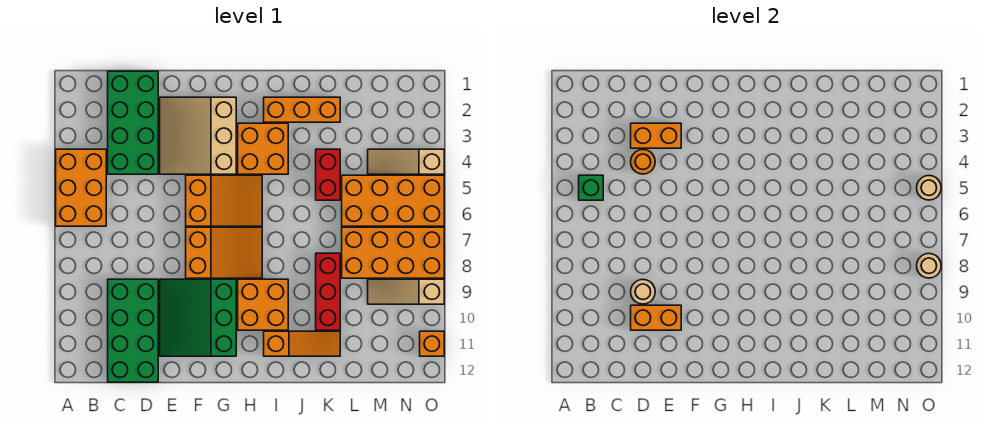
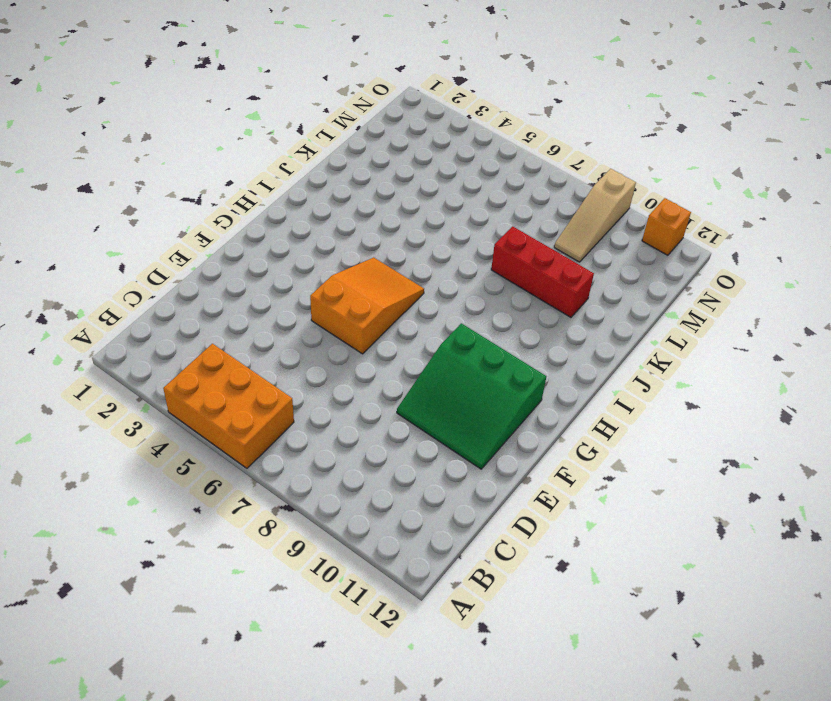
none -> green 2x4 brick [108,71,158,174]
none -> green 2x4 brick [108,279,158,382]
none -> tan 3x3 slope [160,97,236,174]

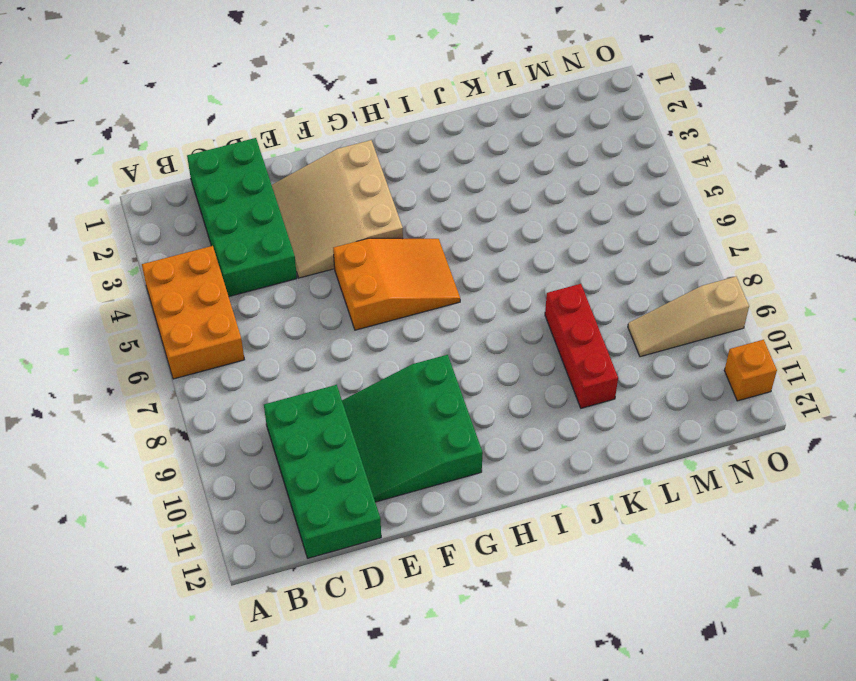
none -> orange 2x3 slope [186,227,262,278]
none -> orange 2x2 brick [238,123,288,174]
none -> orange 2x2 brick [238,279,288,330]

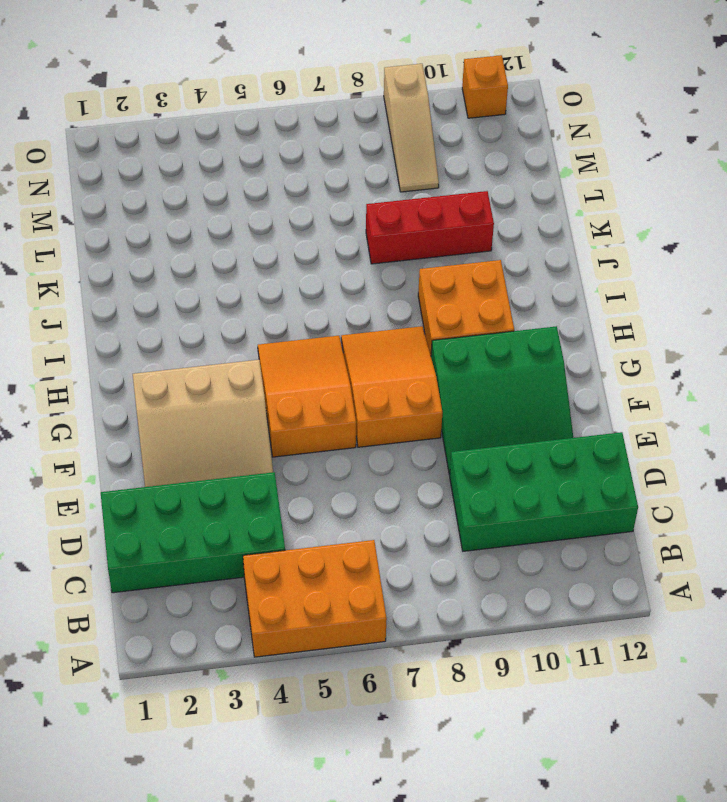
none -> orange 2x2 brick [238,123,288,174]
none -> orange 1x3 brick [264,97,340,122]
none -> orange 1x3 slope [264,331,340,356]

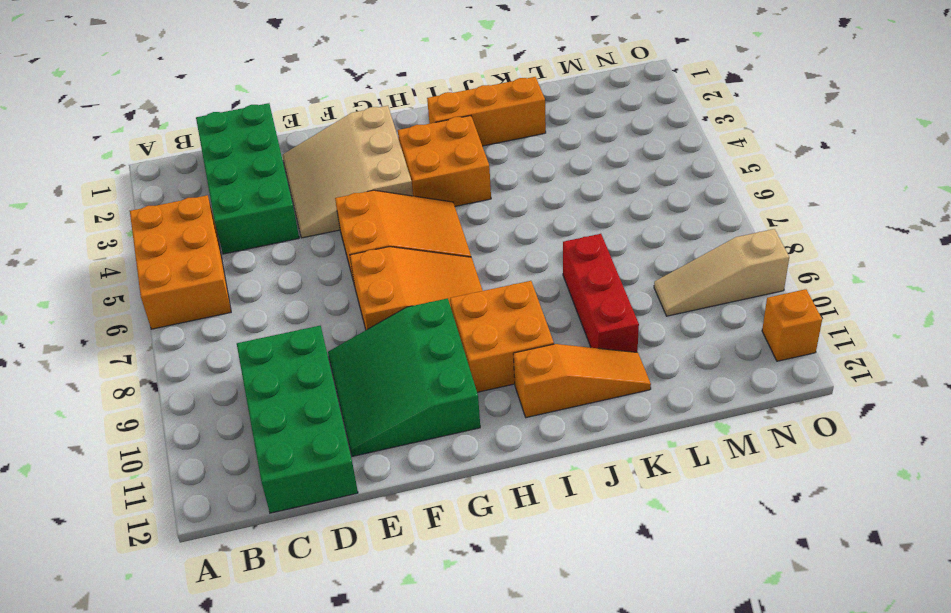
none -> red 1x2 brick [316,149,340,200]
none -> orange 2x4 brick [342,175,444,226]
none -> orange 2x4 brick [342,227,444,278]

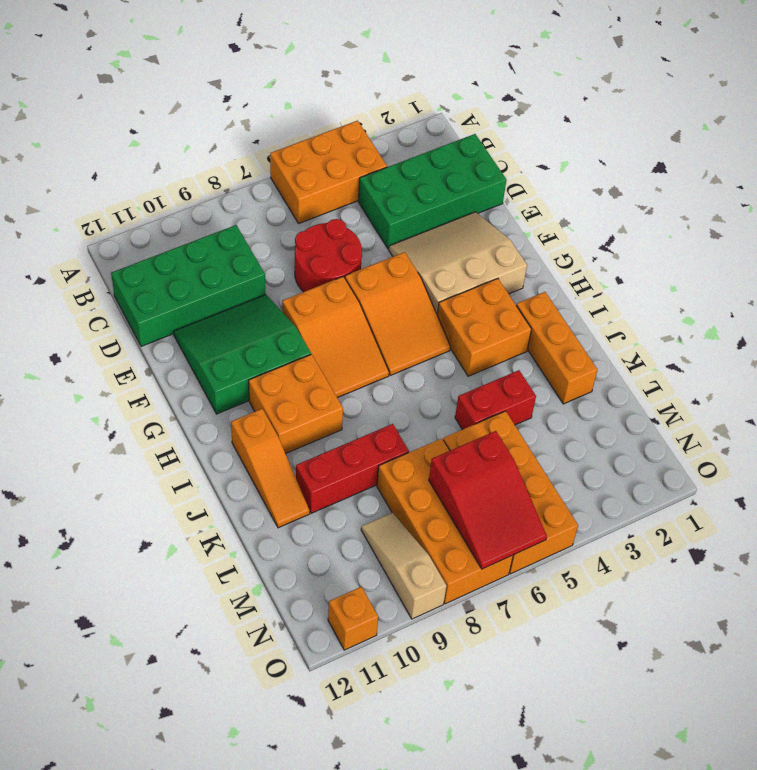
red 2x2 round brick [295,219,362,292] -> none
red 2x3 slope [429,431,547,569] -> none
none -> tan 1x3 slope [368,149,444,174]
none -> green 1x1 brick [579,175,603,200]
none -> orange 1x2 brick [631,123,681,148]

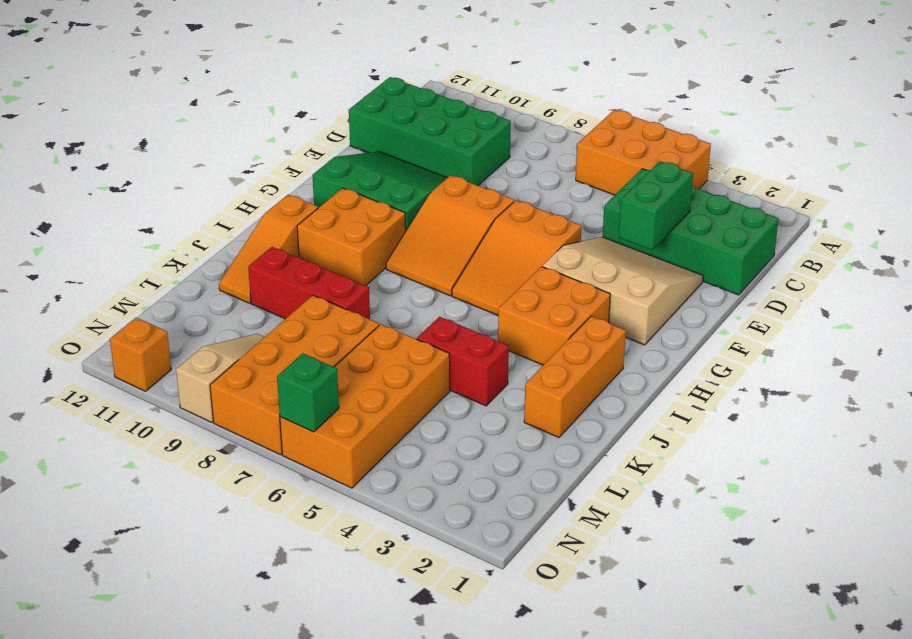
green 1x2 brick [619,161,693,250] -> orange 1x2 brick [631,123,681,148]
green 1x1 brick [277,353,339,432] -> green 1x1 brick moved to [579,175,603,200]
none -> tan 1x3 slope [368,149,444,174]
none -> orange 1x1 round brick [631,150,655,174]
none -> tan 1x1 round brick [631,280,655,304]

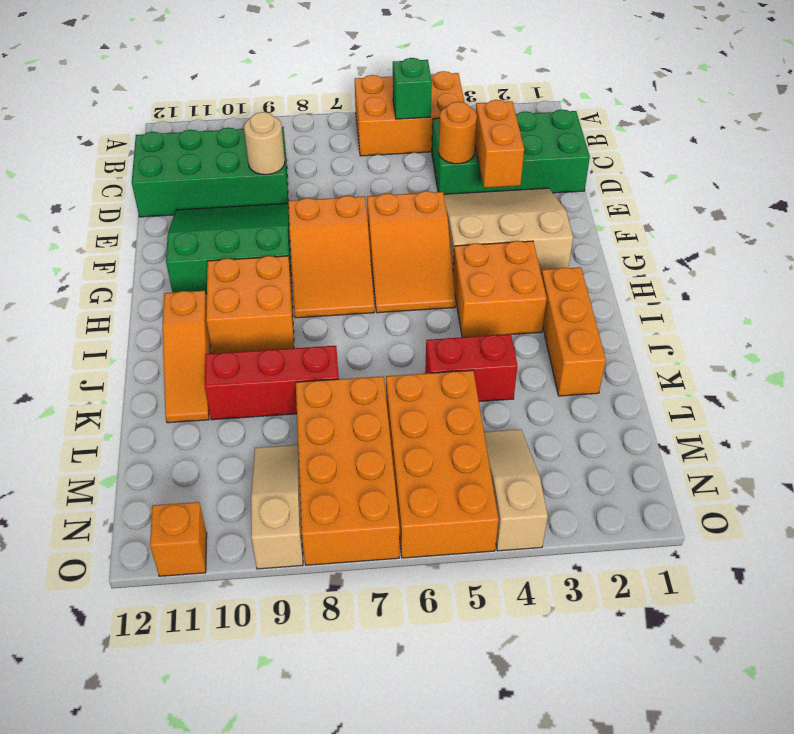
none -> orange 1x2 brick [631,305,681,330]
none -> tan 1x1 round brick [917,176,941,200]
none -> tan 1x1 round brick [917,254,941,278]

